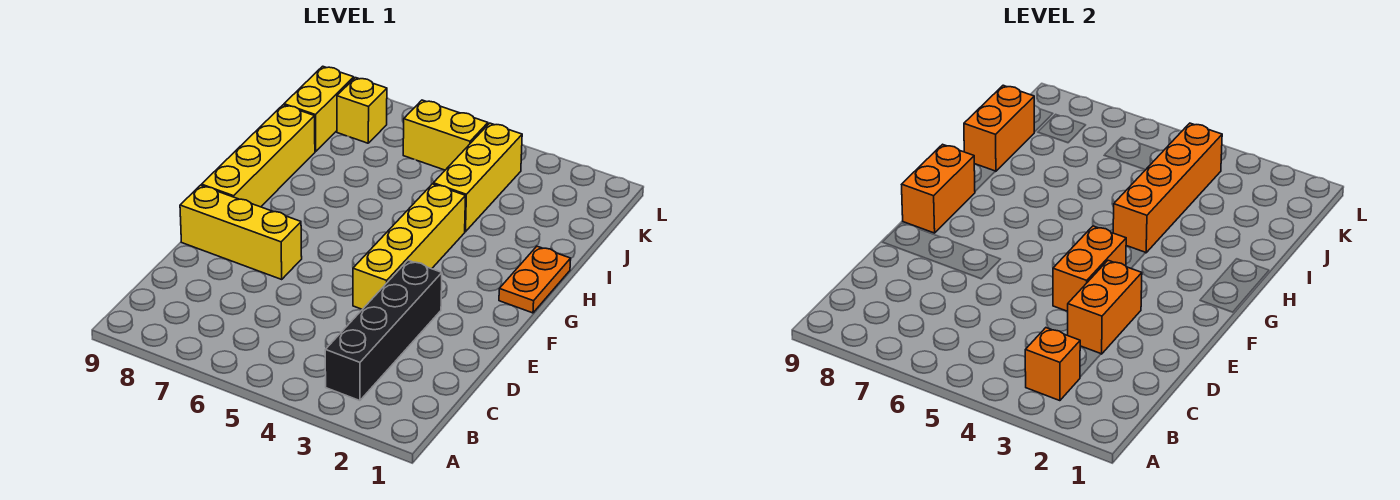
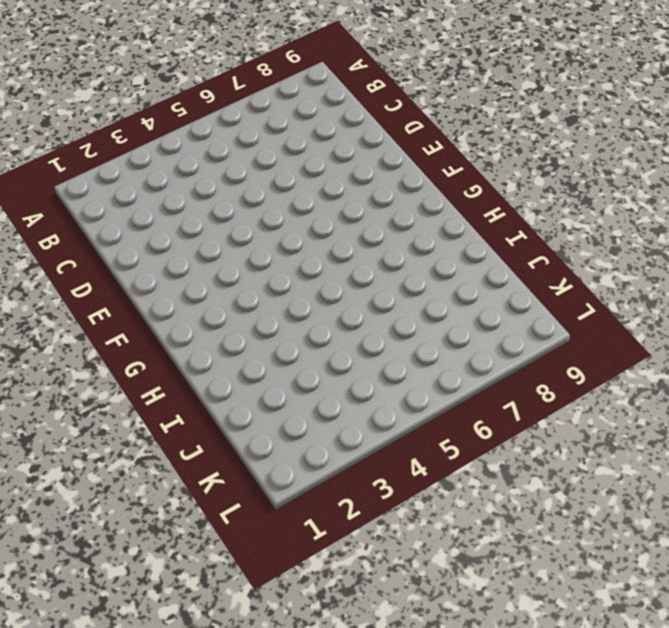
none -> black 1x4 brick [325,260,442,401]
none -> yellow 1x4 brick [353,184,466,309]
none -> yellow 1x3 brick [180,185,302,279]

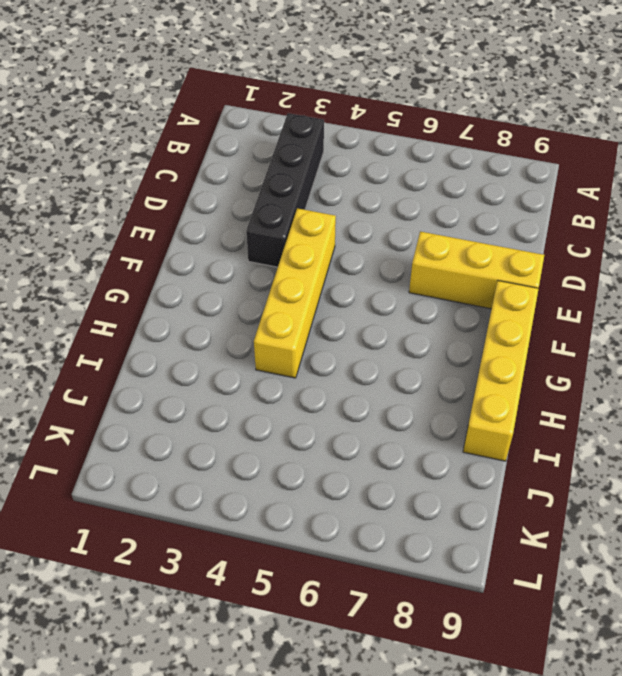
none -> orange 1x2 plate [499,246,571,313]
none -> yellow 1x3 brick [433,123,522,232]
none -> yellow 1x2 brick [284,66,354,152]

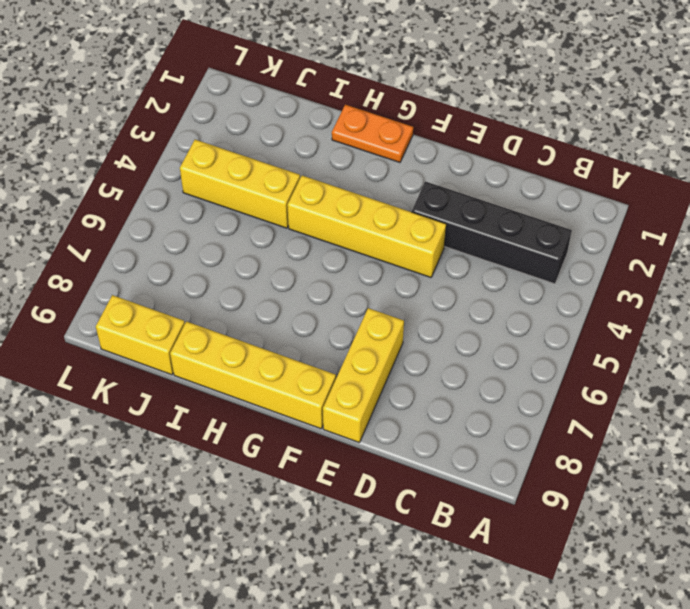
none -> yellow 1x2 brick [403,100,488,170]
none -> yellow 1x1 brick [337,78,387,143]
none -> orange 1x1 brick [1025,328,1080,401]

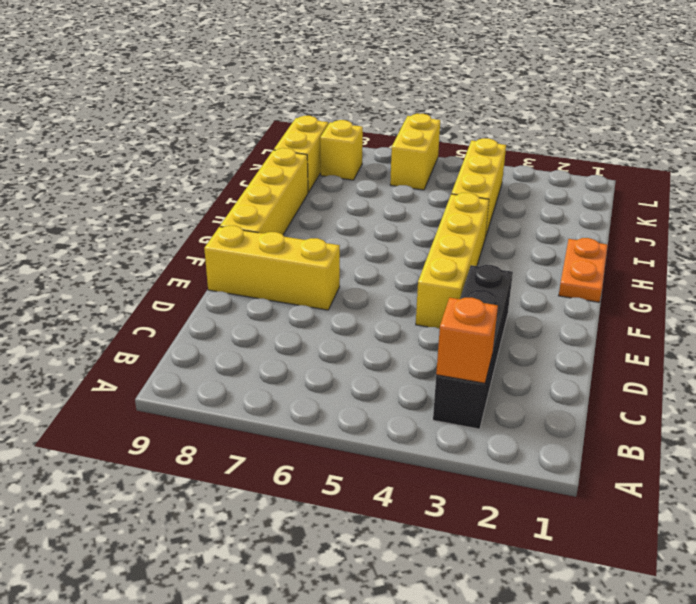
yellow 1x2 brick [390,114,440,190] -> yellow 1x2 brick turned to [403,100,488,170]
none -> orange 1x2 brick [1068,260,1142,354]
none -> orange 1x2 brick [1053,226,1126,311]
none -> orange 1x2 brick [902,144,975,233]

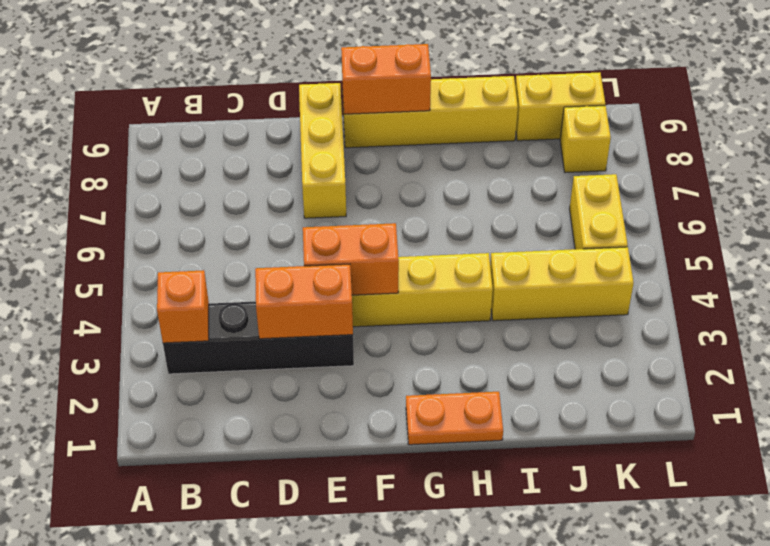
none -> orange 1x4 brick [1113,123,1222,253]
none -> orange 1x2 brick [964,85,1034,171]

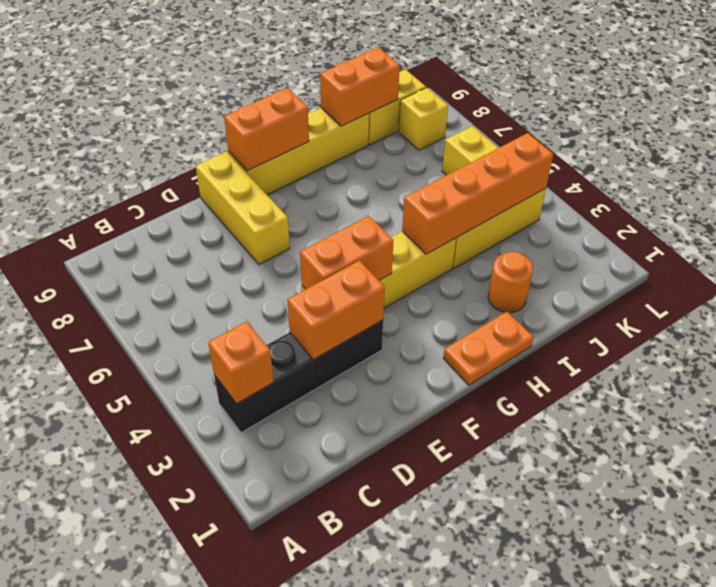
orange 1x1 round brick [488,252,533,313] -> none

